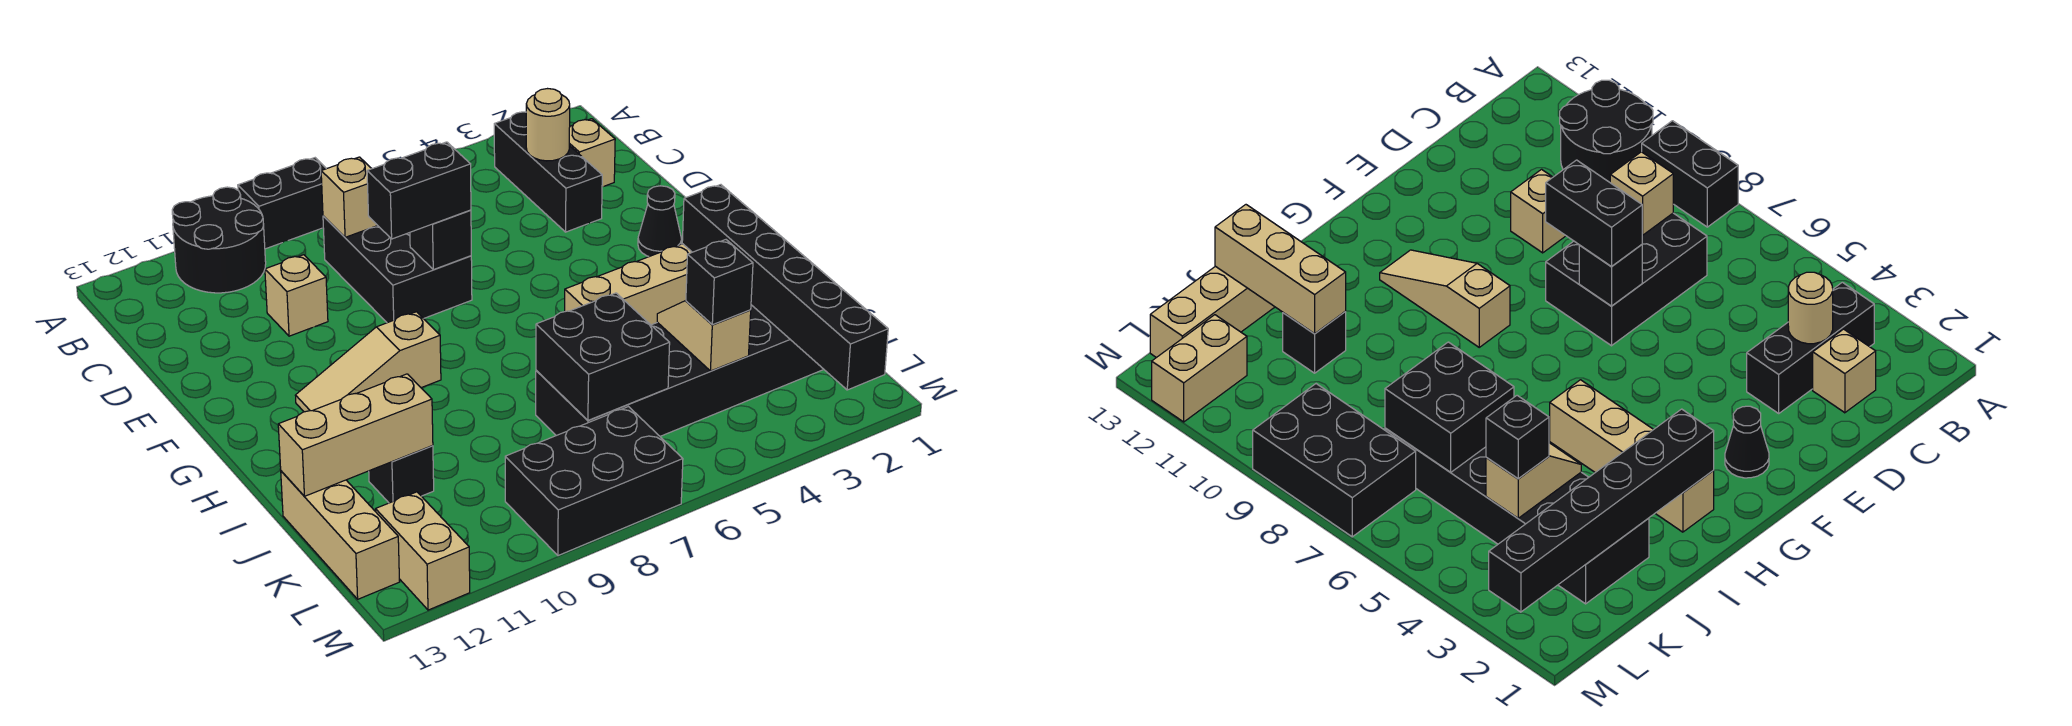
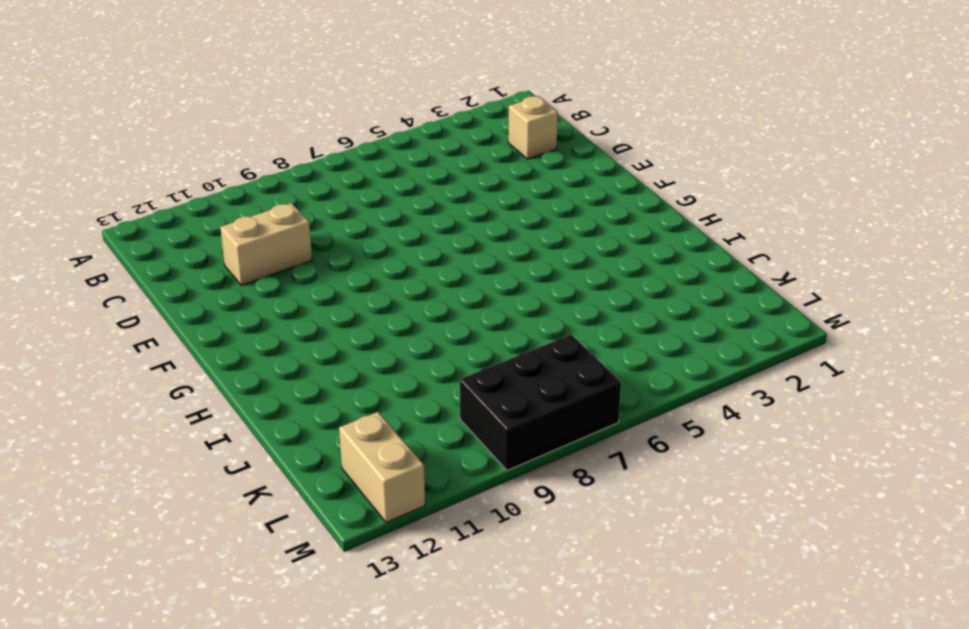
tan 1x2 brick [220,203,312,285] -> tan 1x1 brick [265,255,328,336]
none -> black 1x2 brick [238,158,326,249]
none -> black 2x2 round brick [172,187,266,293]
none -> black 1x3 brick [494,112,602,232]

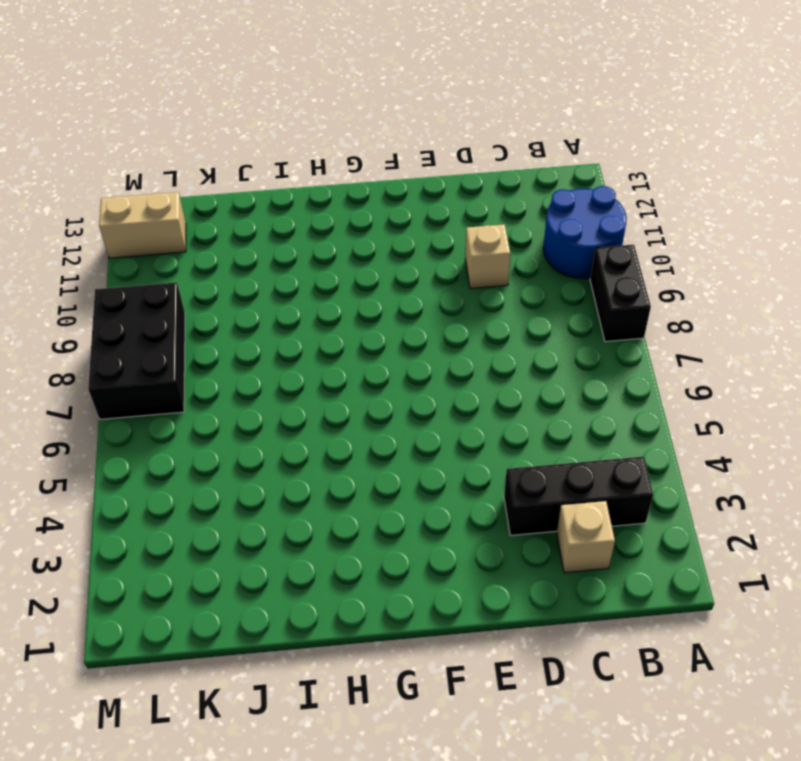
blue 2x2 round brick [543,186,627,279] -> black 2x2 round brick [172,187,266,293]
none -> black 2x3 brick [323,216,472,323]
none -> black 1x1 cone [638,186,682,257]
none -> tan 1x3 slope [295,312,441,412]

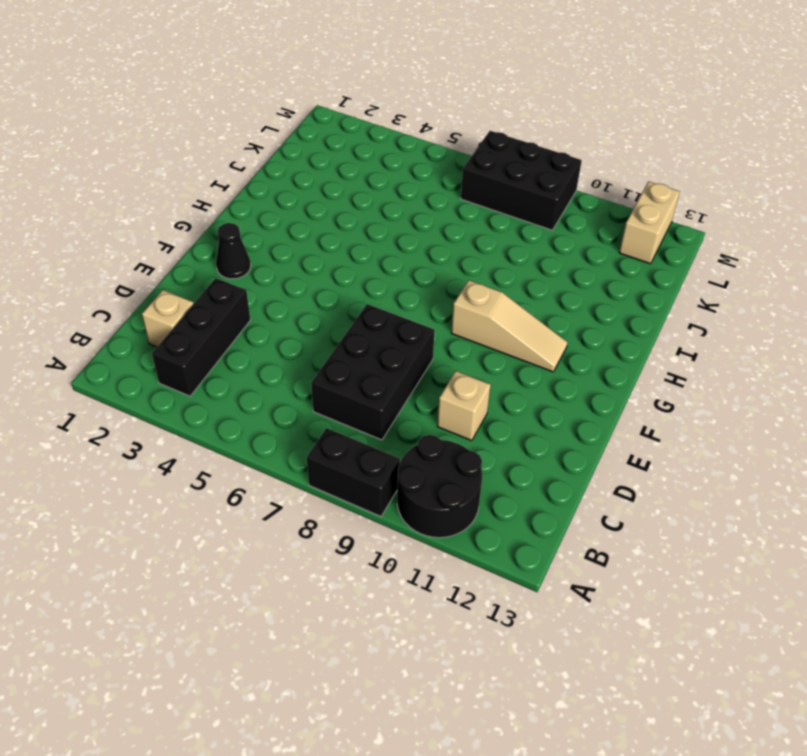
none -> tan 1x4 brick [565,244,692,325]
none -> black 2x6 brick [536,305,824,436]
none -> black 1x1 brick [369,446,434,503]

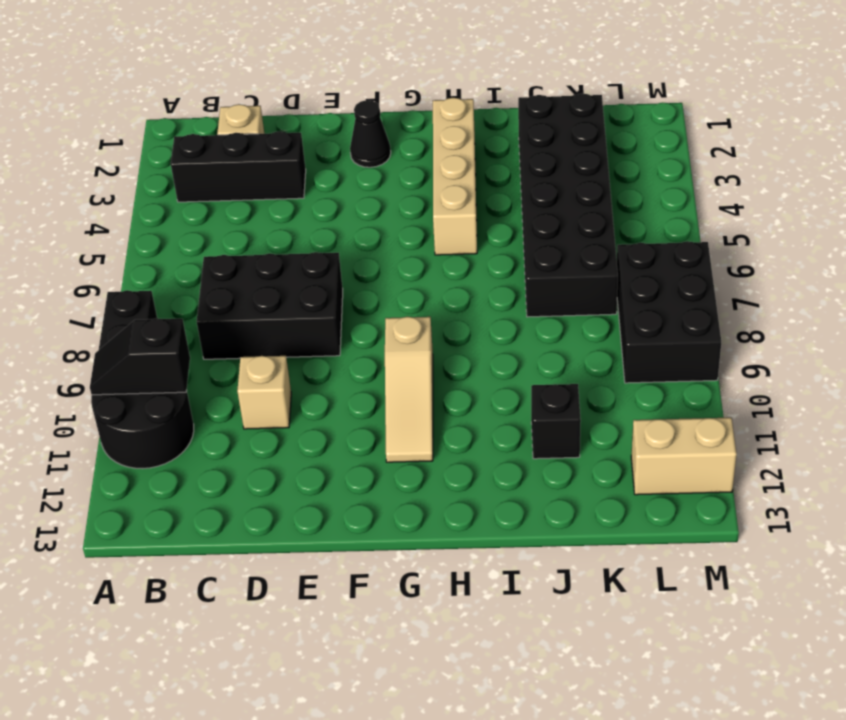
black 1x2 slope [90,318,190,395] -> none
none -> tan 1x3 brick [281,471,400,599]
none -> tan 1x1 round brick [526,89,570,161]
none -> tan 1x1 brick [321,157,378,237]

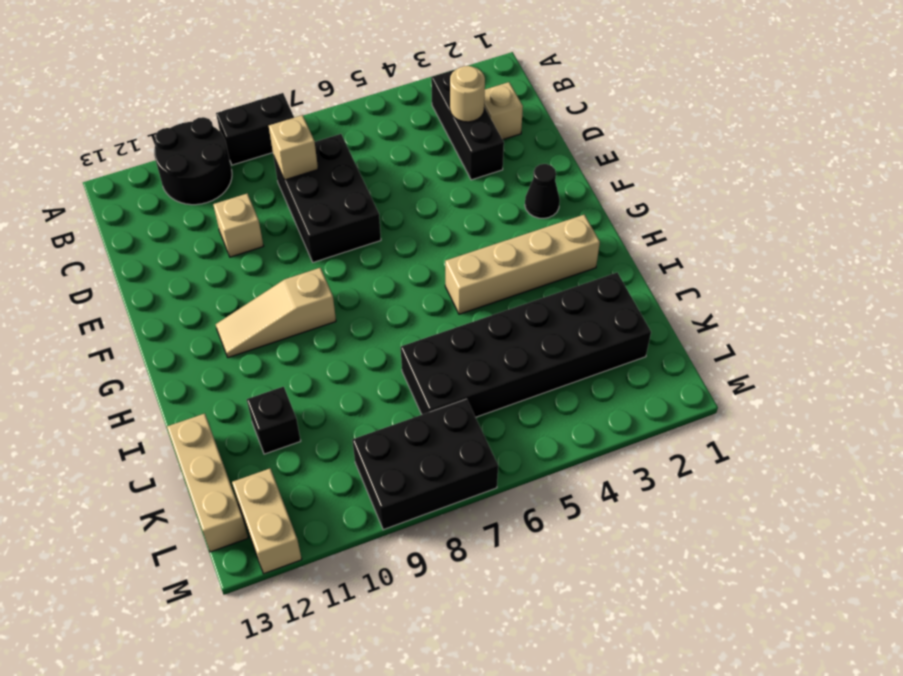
none -> black 1x1 brick [410,210,471,270]
none -> black 1x6 brick [682,185,888,390]
none -> tan 1x2 slope [657,301,751,371]

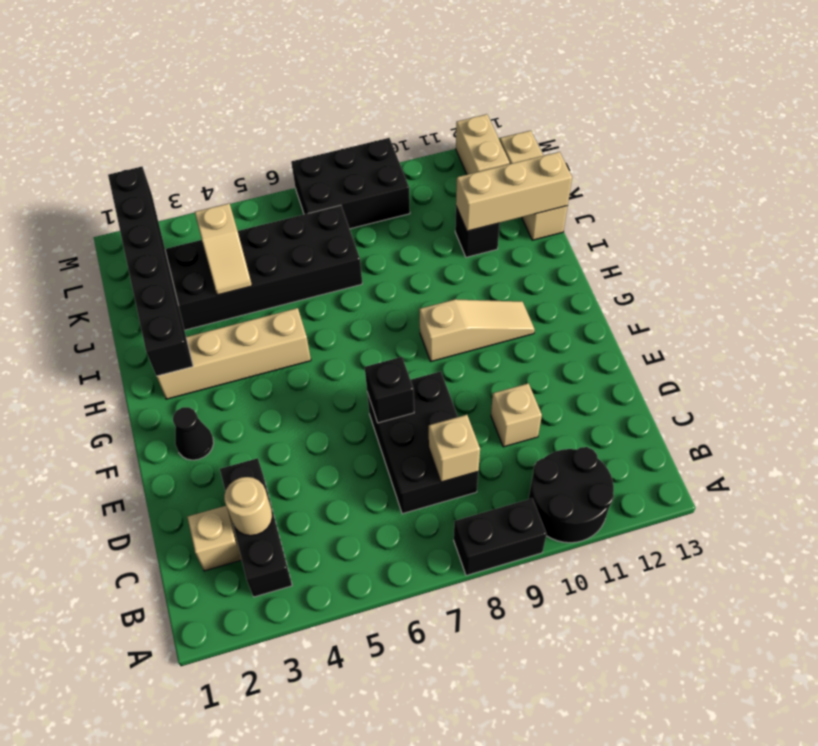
none -> black 2x2 brick [536,293,670,420]
none -> black 1x2 brick [367,142,471,239]
none -> black 1x1 brick [686,240,753,325]

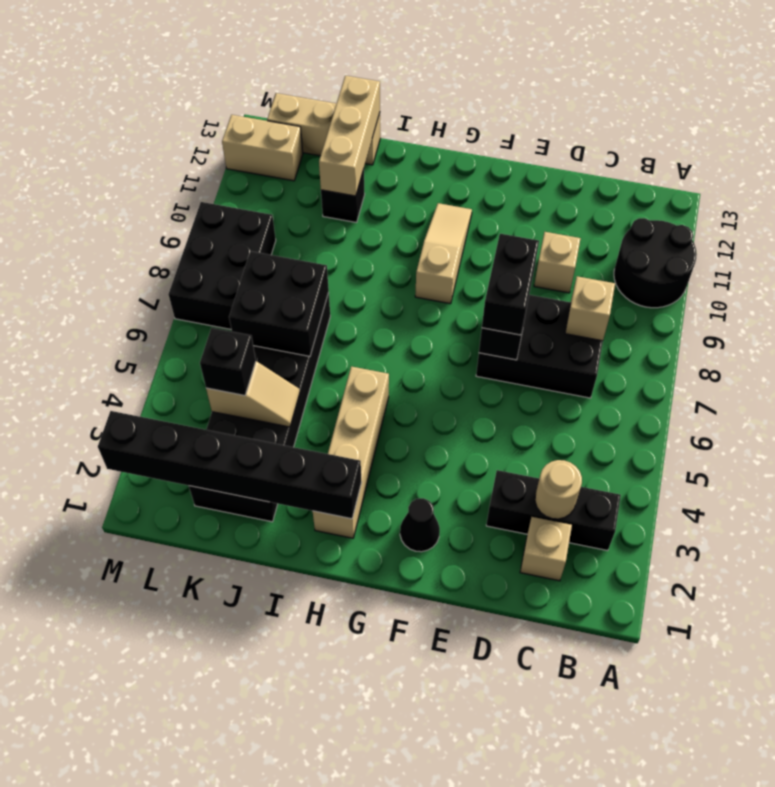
none -> black 1x2 brick [238,158,326,249]

